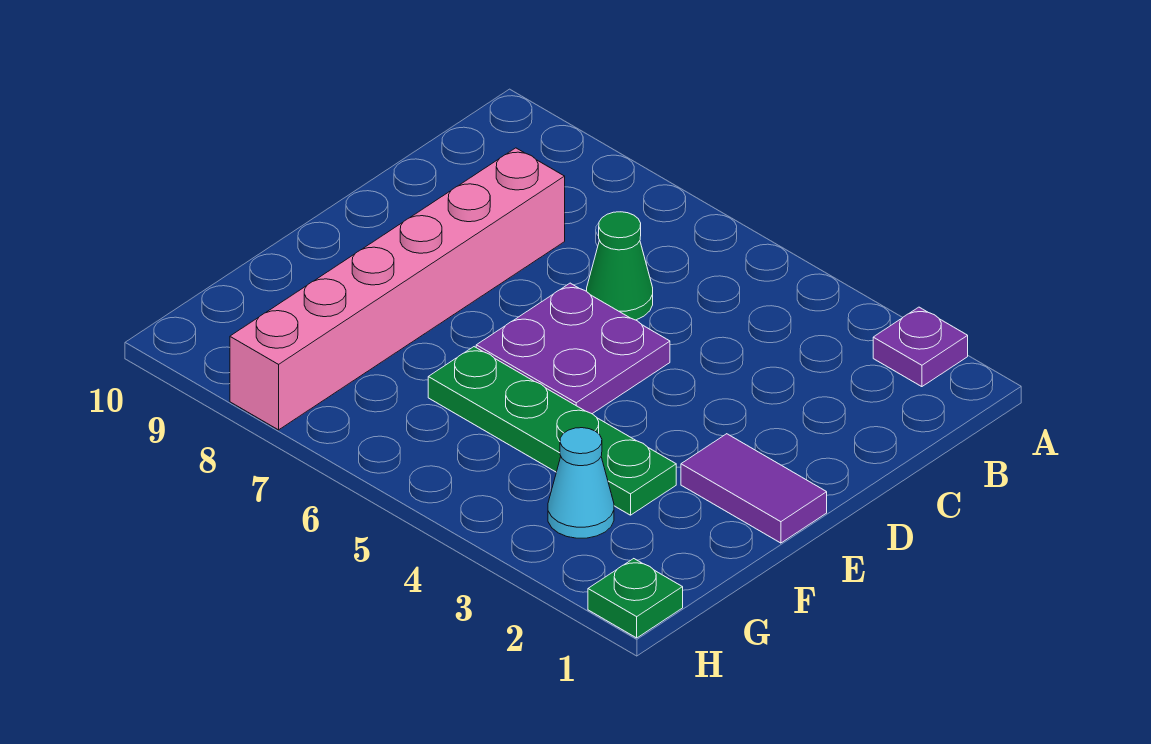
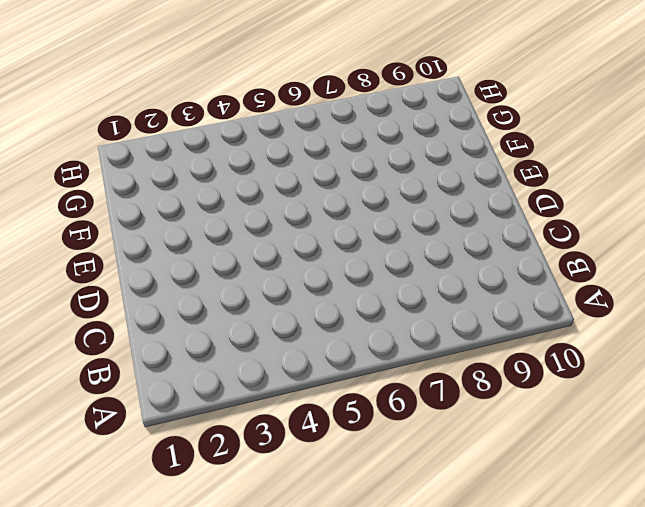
none -> purple 1x1 plate [873,307,968,387]
none -> green 1x1 cone [587,212,653,320]

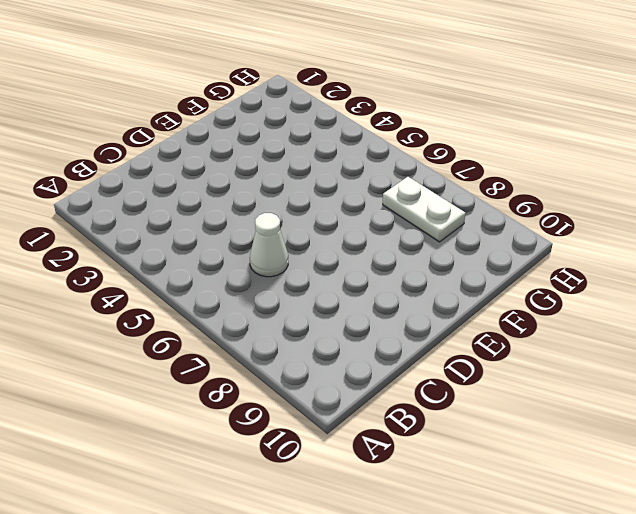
white 1x1 cone [250,213,288,277] -> green 1x1 cone [587,212,653,320]
white 1x2 plate [383,177,465,242] -> pink 1x6 brick [230,148,565,430]
none -> purple 1x1 plate [873,307,968,387]
none -> purple 2x2 plate [476,283,670,414]

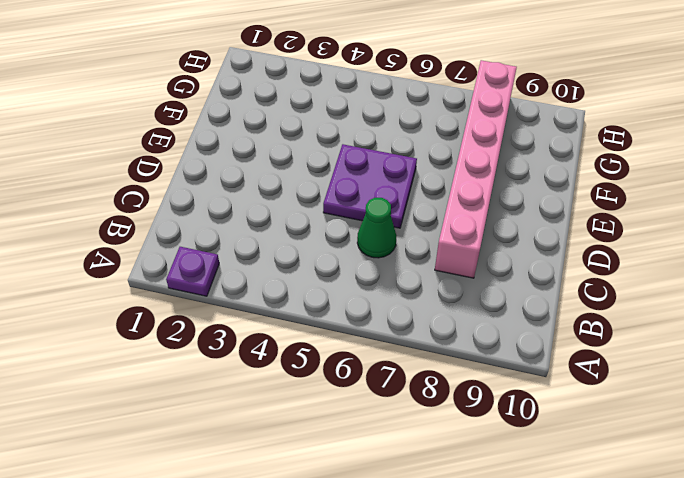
none -> purple 1x2 tile [681,434,827,543]
none -> green 1x4 plate [428,347,676,515]

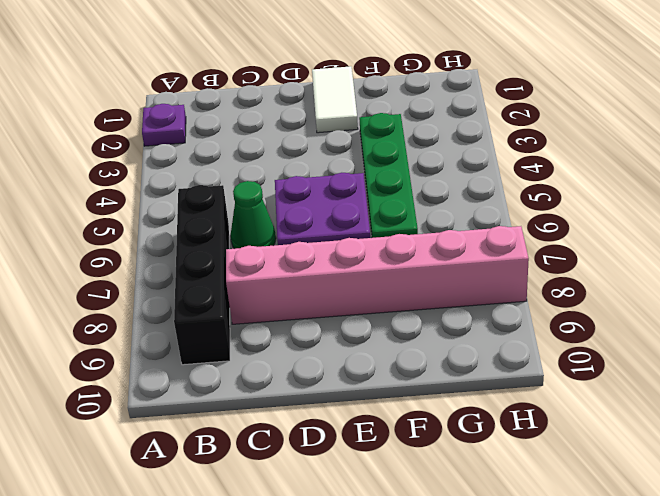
black 1x4 brick [174,185,230,365] -> none
white 1x2 tile [312,66,358,133] -> purple 1x2 tile [681,434,827,543]
none -> cyan 1x1 cone [548,428,614,538]
none -> green 1x1 plate [588,559,683,638]

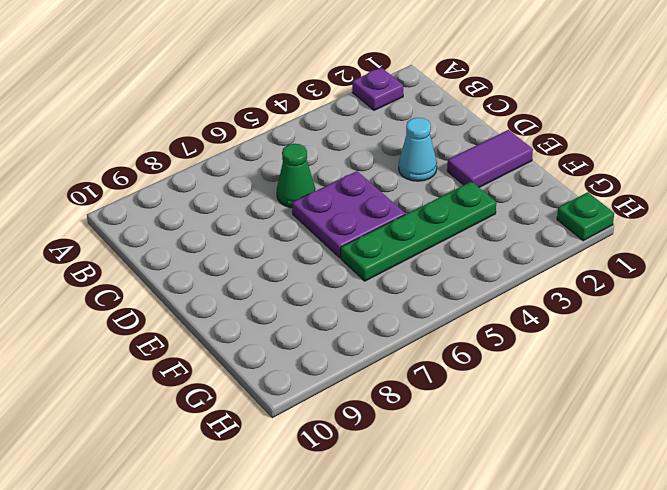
cyan 1x1 cone [399,118,437,181] -> cyan 1x1 cone moved to [548,428,614,538]
none -> pink 1x6 brick [230,148,565,430]

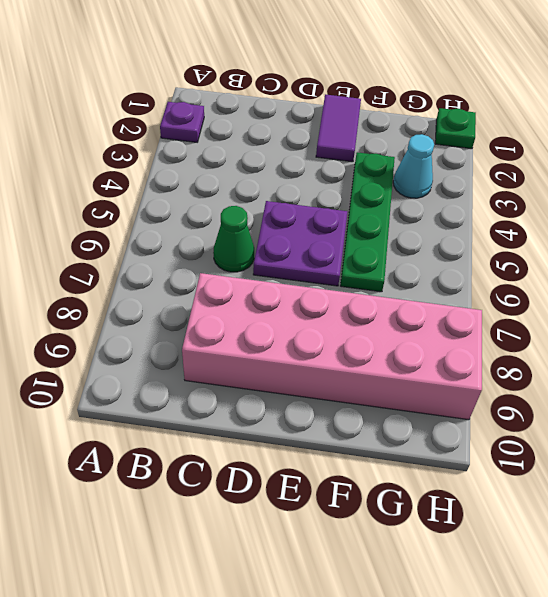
pink 2x6 brick [182,273,482,420] -> pink 1x6 brick [230,148,565,430]

